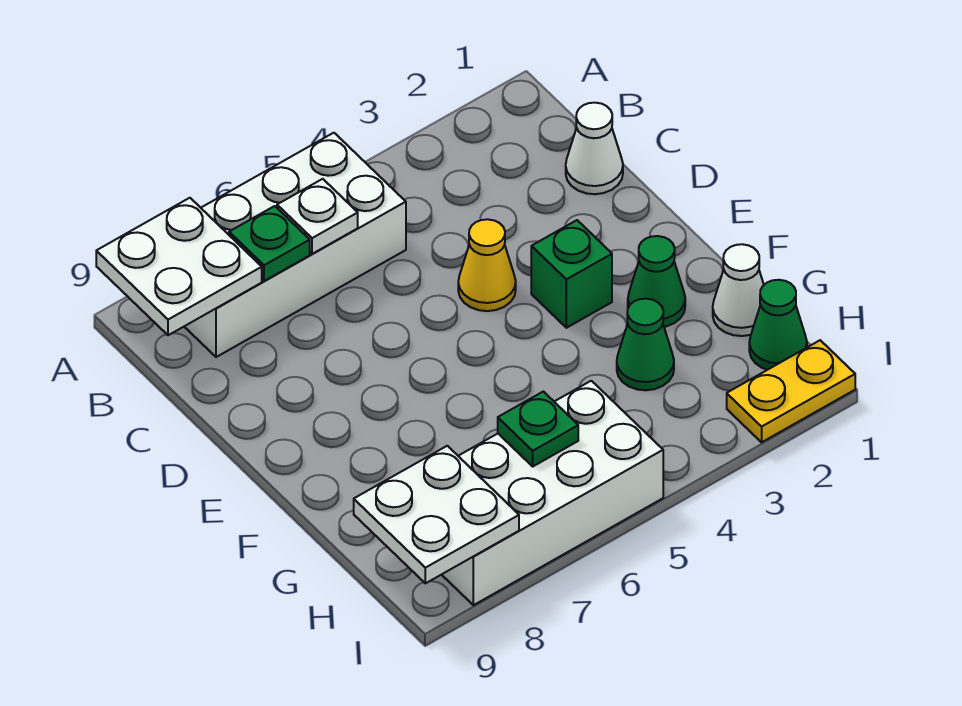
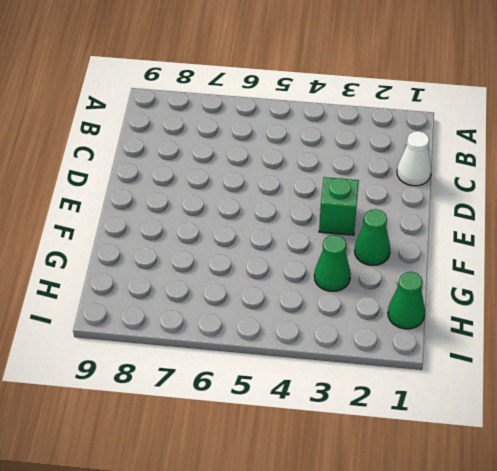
none -> white 2x4 brick [184,133,406,357]
none -> yellow 1x1 cone [458,219,516,311]
none -> white 1x1 cone [713,244,764,336]

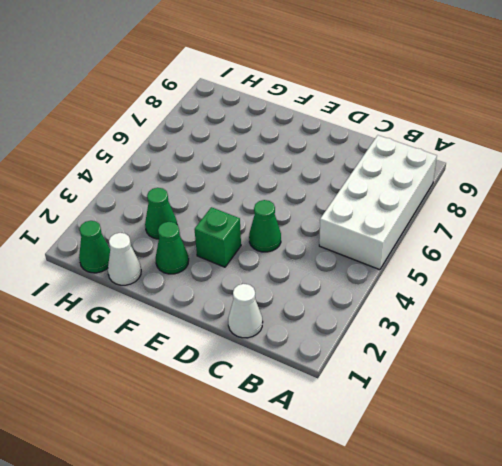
green 1x1 cone [249,200,281,252] -> yellow 1x1 cone [458,219,516,311]
none -> white 2x4 brick [442,381,663,605]
none -> yellow 1x2 plate [727,340,855,442]
none -> white 2x2 plate [96,198,262,335]

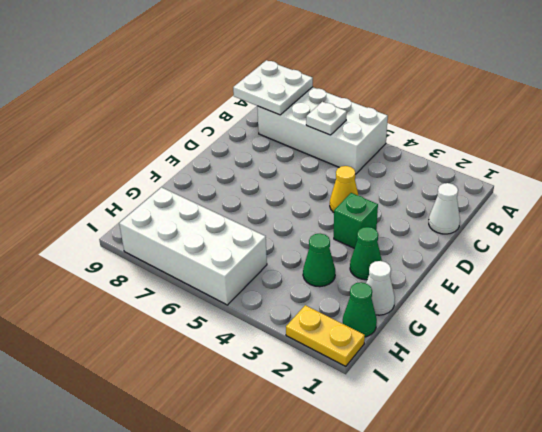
none -> green 1x1 plate [229,206,310,281]
none -> green 1x1 plate [498,392,578,466]
none -> white 2x2 plate [354,446,519,583]

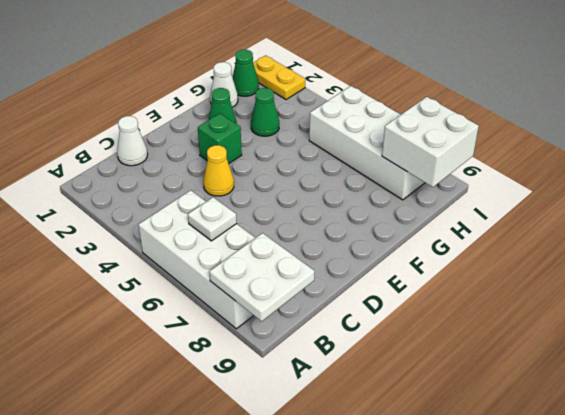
white 2x2 brick [382,97,479,187] -> white 2x2 plate [354,446,519,583]
none -> green 1x1 plate [229,206,310,281]
none -> green 1x1 plate [498,392,578,466]

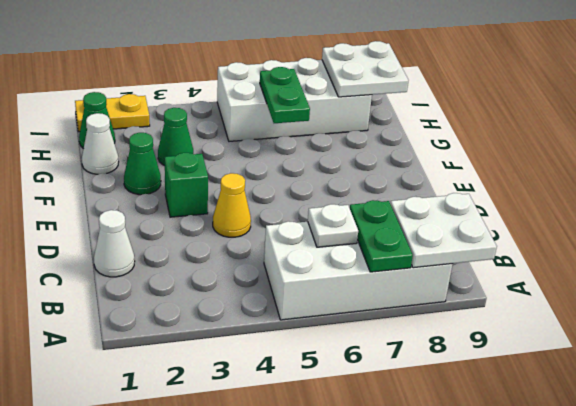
green 1x2 plate [350,200,413,272] -> green 1x1 plate [229,206,310,281]
green 1x2 plate [260,67,310,123] -> green 1x1 plate [498,392,578,466]

